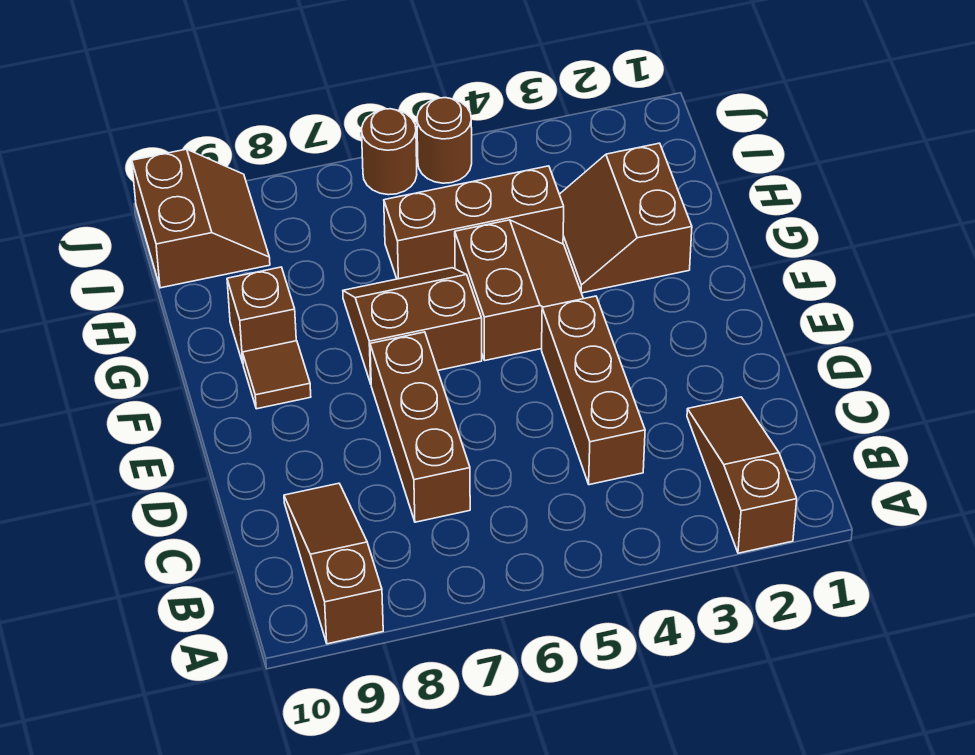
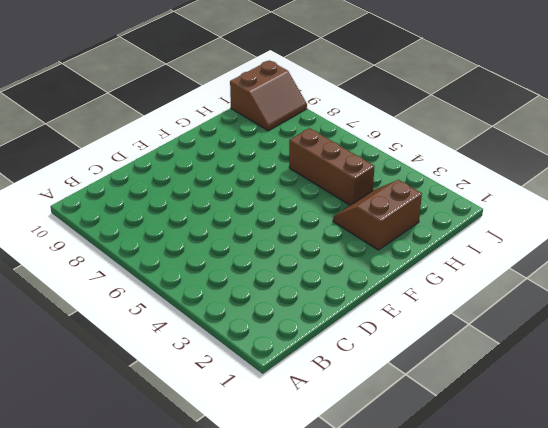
none -> brown 1x3 slope [687,397,797,553]
none -> brown 1x3 slope [284,483,383,644]
none -> brown 1x3 brick [542,296,645,485]

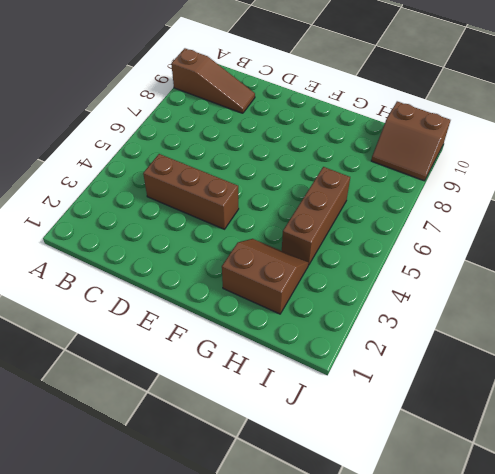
none -> brown 1x3 slope [687,397,797,553]
none -> brown 1x3 brick [370,332,470,522]
none -> brown 2x2 slope [455,220,583,360]

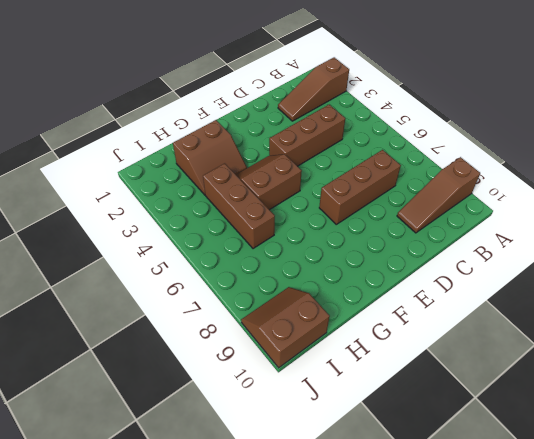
none -> brown 2x2 slope [343,268,482,384]
none -> brown 1x1 tile [242,341,311,409]
none -> brown 1x1 brick [227,267,296,363]

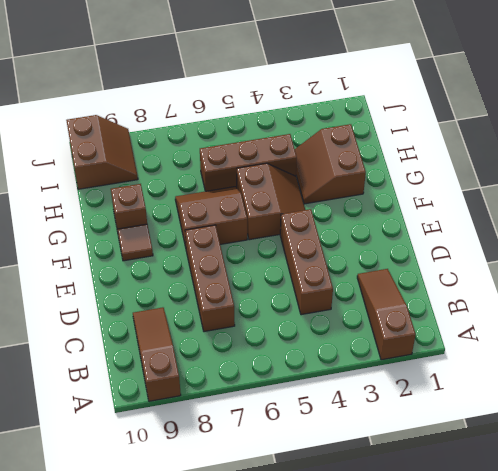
none -> brown 1x1 round brick [417,98,472,183]
none -> brown 1x1 round brick [362,109,417,195]

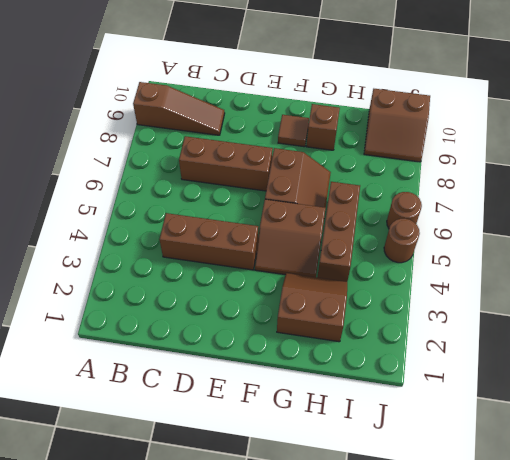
none -> brown 1x3 slope [687,397,797,553]

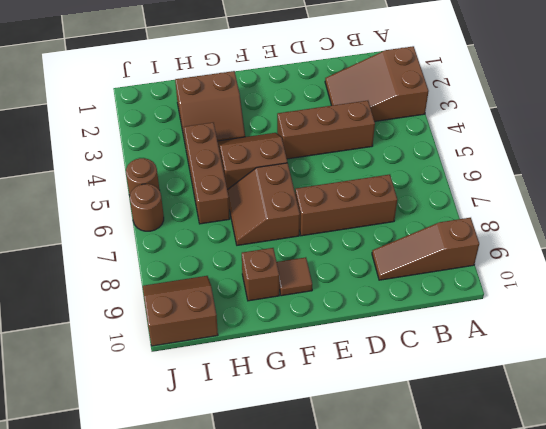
brown 2x3 slope [325,46,429,121] -> brown 1x3 slope [687,397,797,553]

